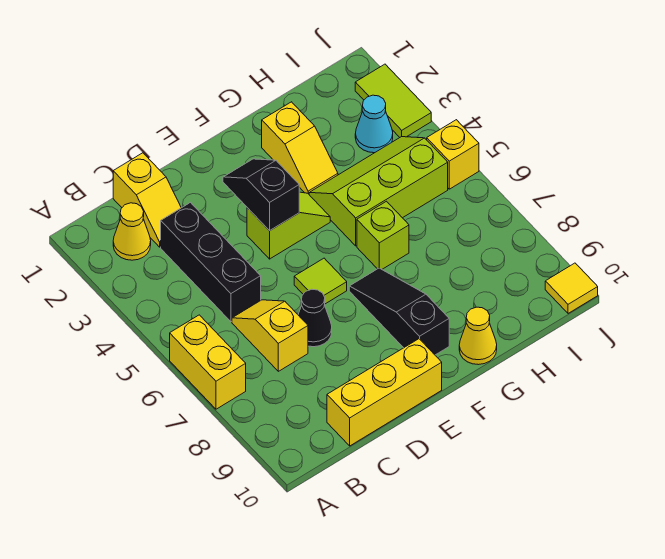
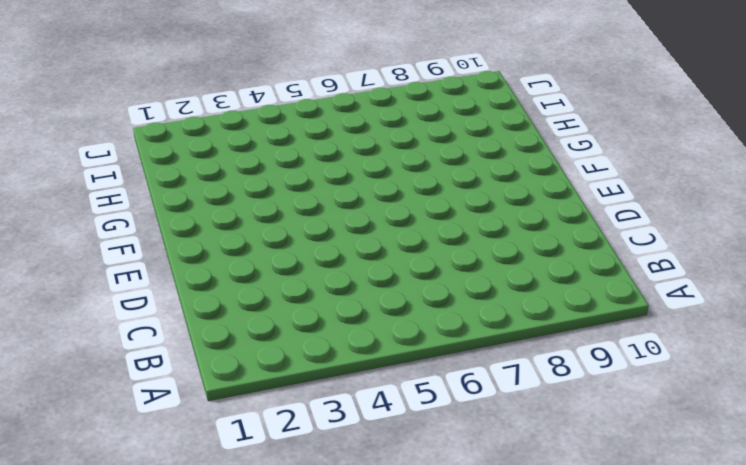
none -> yellow 1x2 brick [170,315,246,409]
none -> yellow 1x1 cone [113,203,151,260]
none -> yellow 1x2 slope [113,153,181,247]

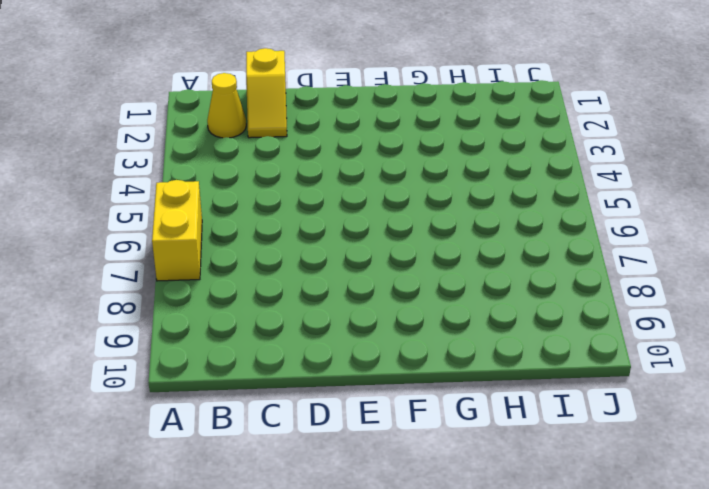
none -> black 1x3 brick [161,203,261,322]
none -> yellow 1x2 slope [232,300,308,371]
none -> yellow 1x3 brick [327,339,442,446]

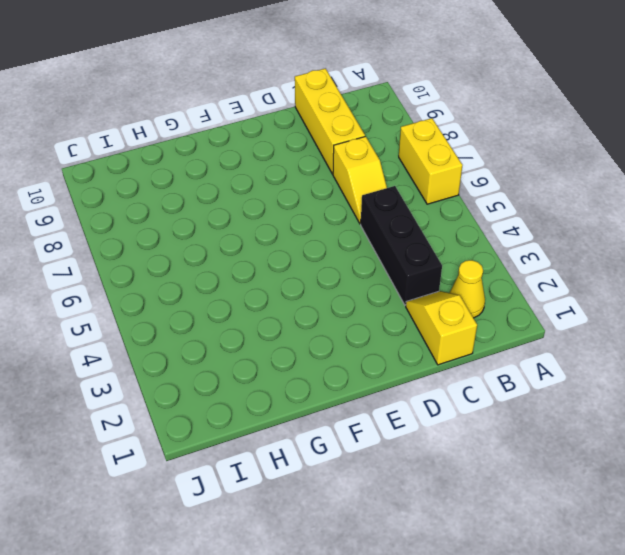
yellow 1x3 brick [295,68,365,174] -> yellow 1x3 brick turned to [327,339,442,446]
none -> black 1x1 cone [298,289,332,347]
none -> lime 1x2 slope [247,192,330,259]
none -> lime 1x1 tile [294,258,347,304]

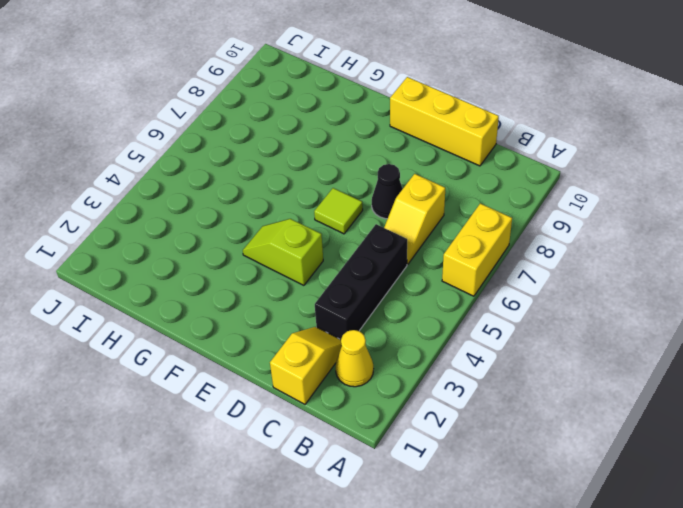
none -> black 1x3 slope [349,268,449,355]
none -> yellow 1x2 slope [262,102,338,194]
none -> lime 2x3 slope [309,137,448,246]

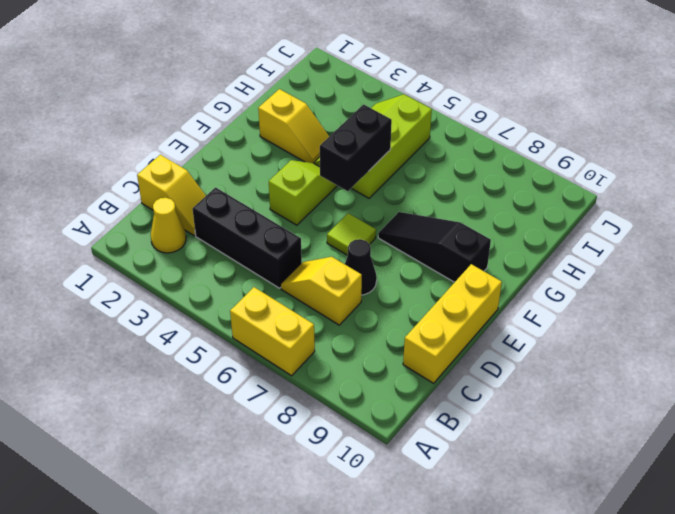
black 1x2 brick [320,104,392,191] -> none
none -> lime 1x1 brick [357,201,409,269]
none -> yellow 1x1 cone [459,307,497,365]
none -> cyan 1x1 cone [355,95,393,153]

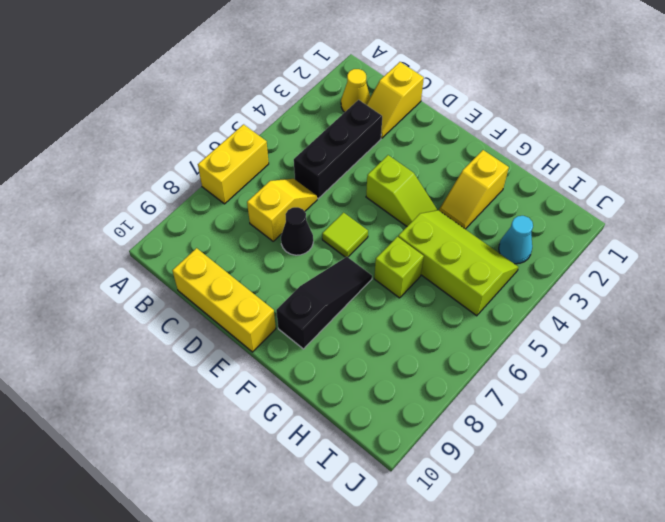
none -> yellow 1x1 cone [459,307,497,365]
none -> lime 1x2 tile [355,64,431,137]
none -> yellow 1x1 brick [427,120,479,189]

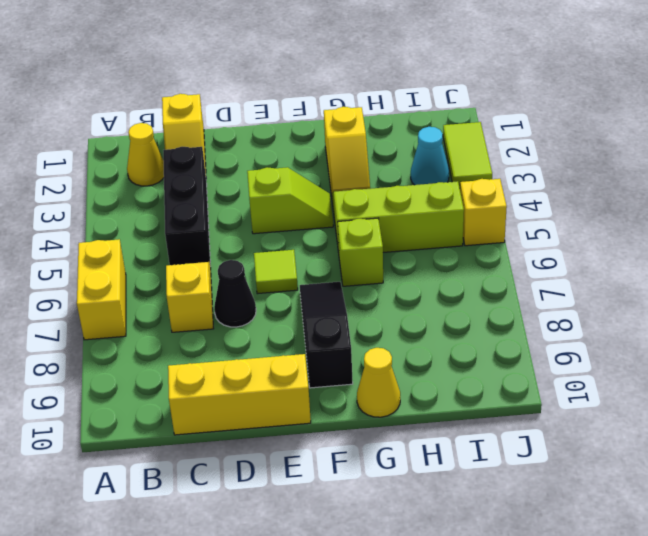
none -> yellow 1x1 tile [545,263,598,313]
none -> black 1x2 slope [223,159,299,231]

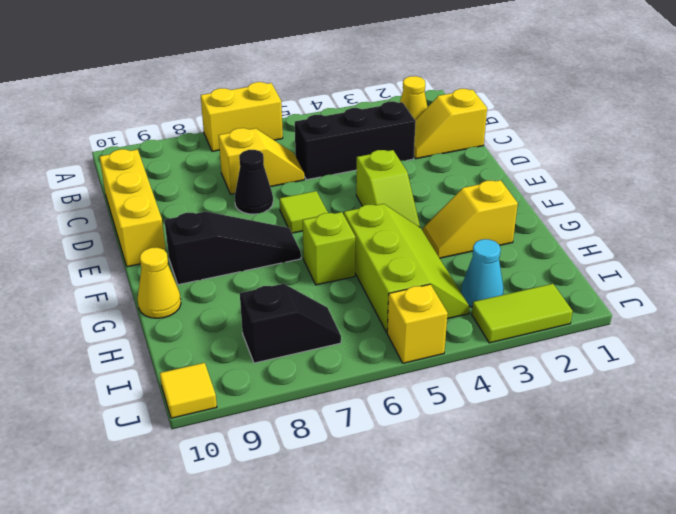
black 1x2 slope [240,284,341,363] -> black 1x2 slope moved to [223,159,299,231]

